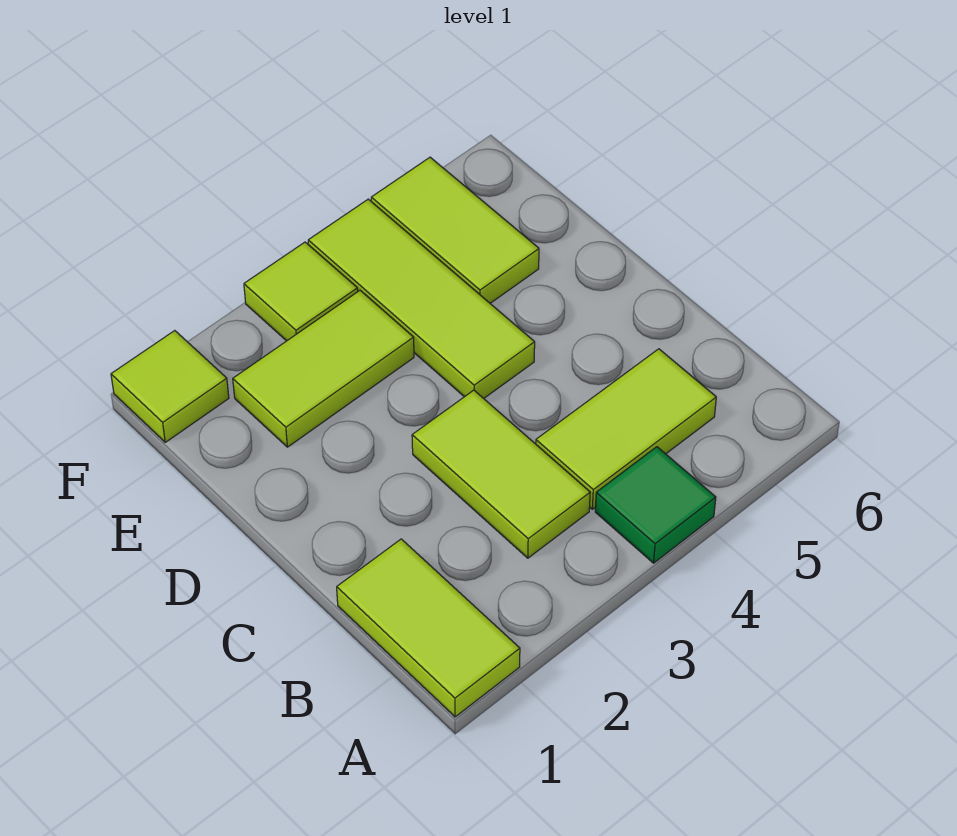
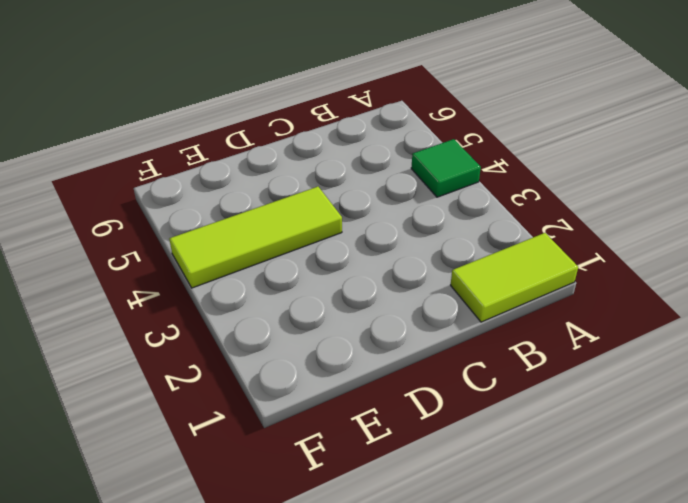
none -> lime 1x2 tile [412,390,590,558]
none -> lime 1x2 tile [536,349,716,509]

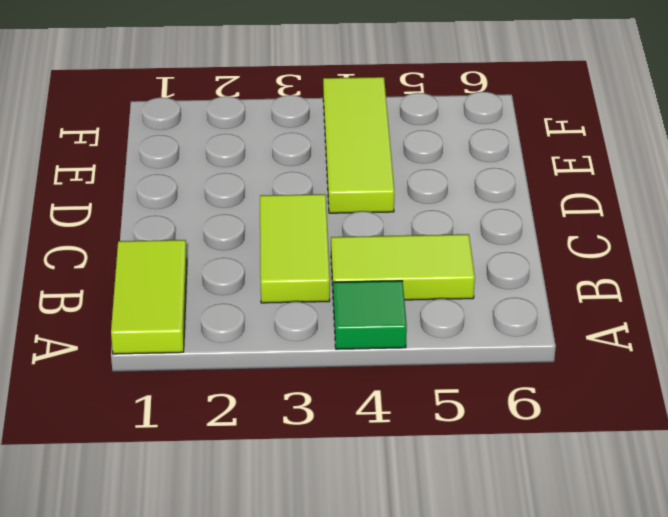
none -> lime 1x2 tile [233,291,414,447]
none -> lime 1x2 tile [371,157,539,303]

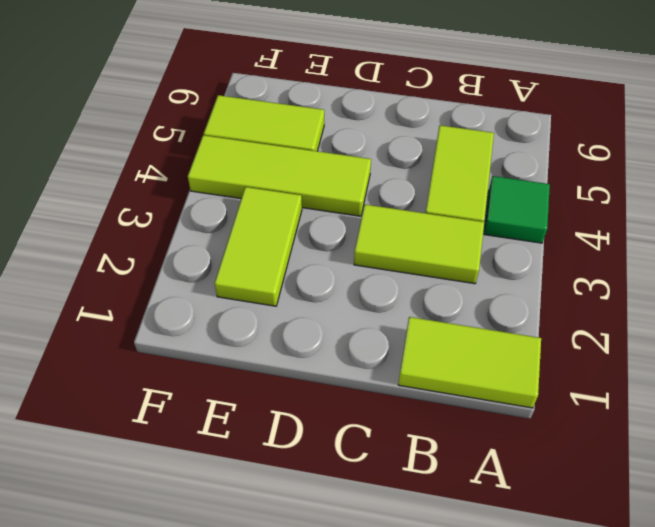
none -> lime 1x1 tile [111,331,229,442]
none -> lime 1x1 tile [244,242,358,341]

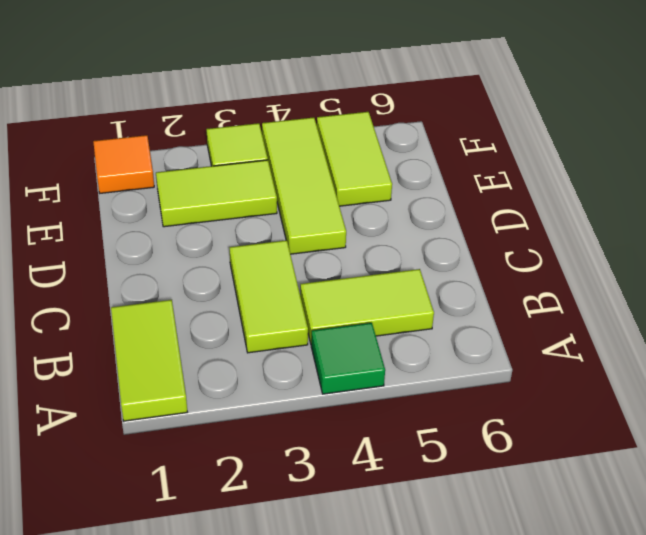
orange 1x1 tile [93,135,154,193] -> lime 1x1 tile [111,331,229,442]

